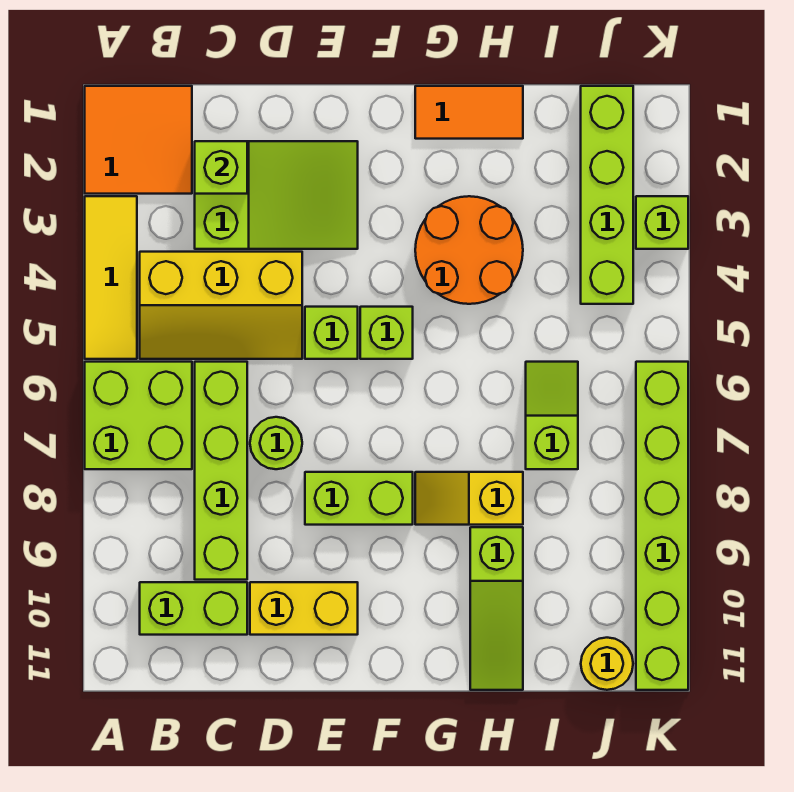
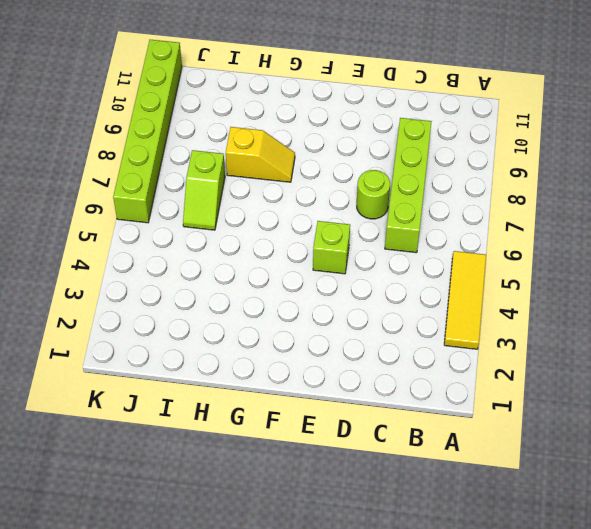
none -> orange 2x2 tile [85,86,192,194]
none -> lime 2x2 brick [85,362,192,469]
none -> yellow 2x3 slope [140,252,302,359]

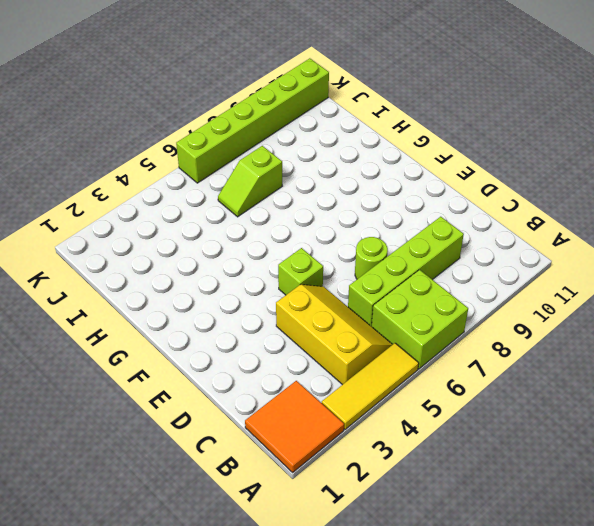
none -> lime 1x2 brick [140,582,247,635]
none -> lime 2x3 slope [195,141,358,249]
none -> yellow 1x2 brick [250,582,358,635]

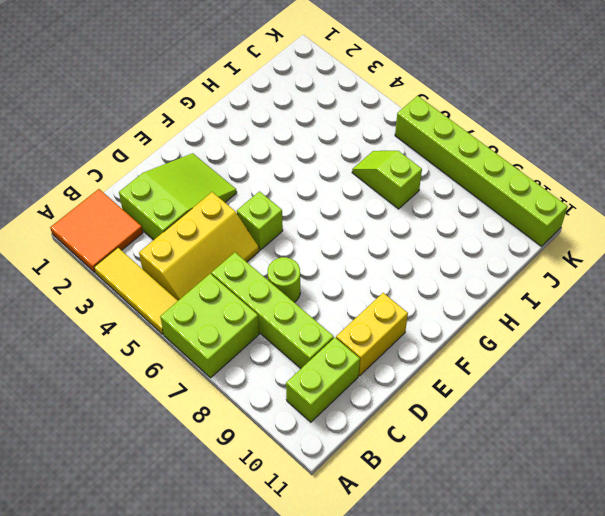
none -> lime 1x2 brick [305,472,413,525]
none -> lime 1x1 brick [360,307,413,359]
none -> orange 1x2 tile [415,86,523,139]

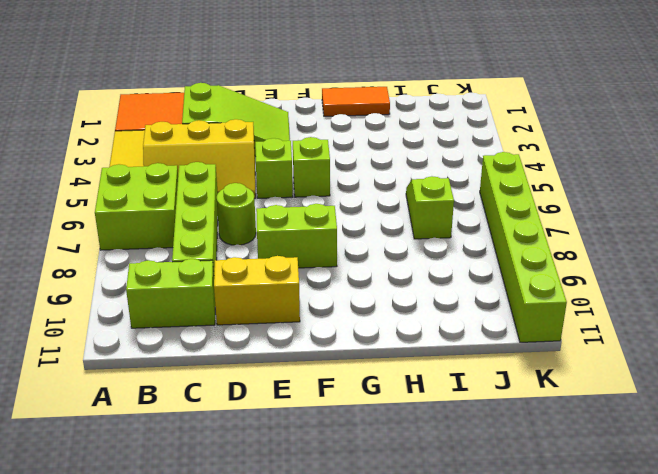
none -> orange 2x2 round brick [415,196,523,304]
none -> yellow 1x2 slope [415,472,523,525]
none -> lime 1x3 slope [470,527,523,690]

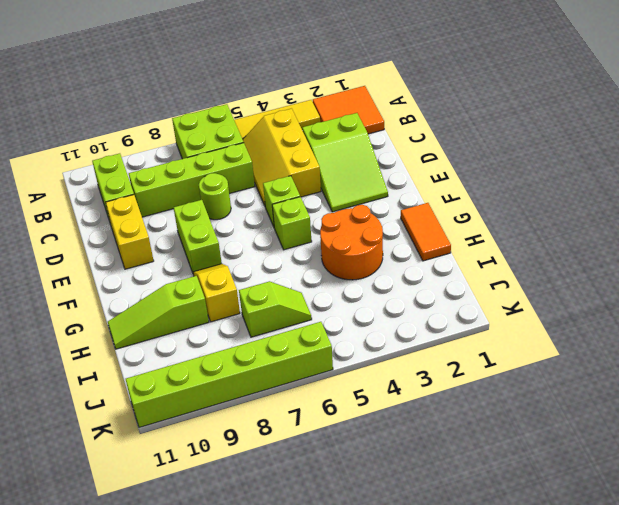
none -> lime 1x4 brick [581,86,633,304]
none -> yellow 1x1 round brick [581,638,633,690]
none -> lime 1x1 brick [636,196,688,249]

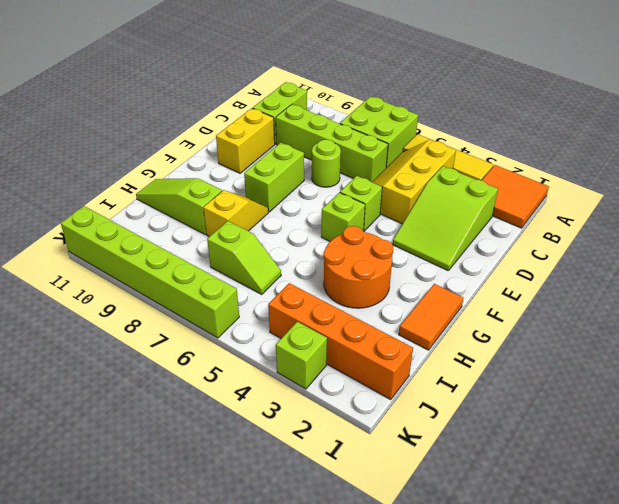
orange 1x4 brick [268,283,413,400] -> lime 1x4 brick [581,86,633,304]
none -> yellow 1x1 round brick [581,638,633,690]
none -> lime 1x1 brick [195,141,247,194]

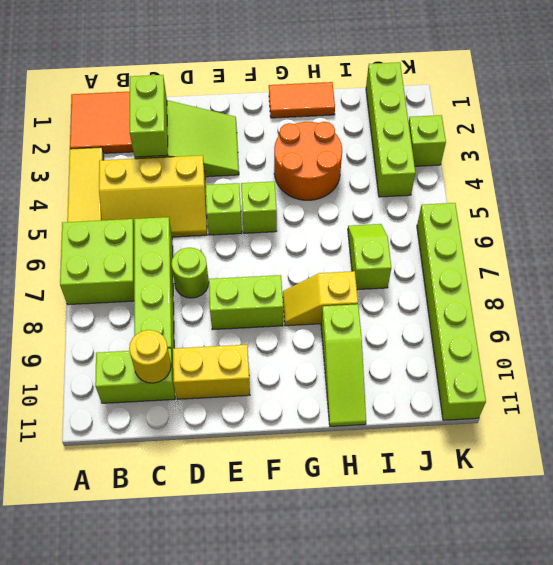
lime 1x2 brick [130,75,168,157] -> lime 1x1 brick [195,141,247,194]
yellow 1x1 round brick [129,330,171,383] -> yellow 1x1 round brick moved to [581,638,633,690]

